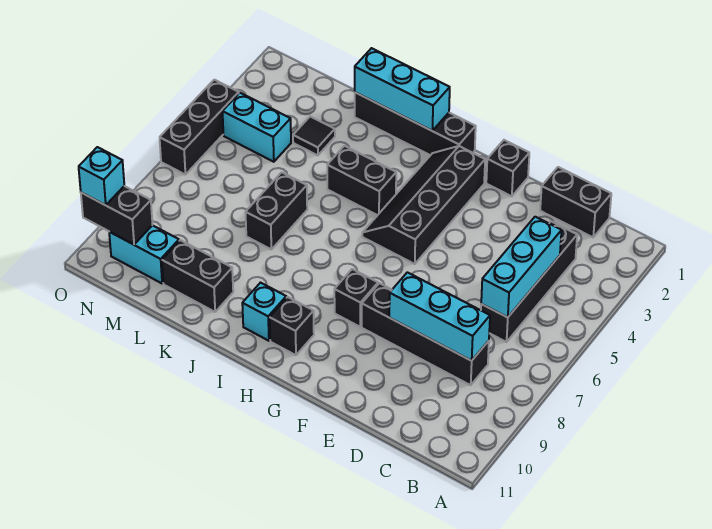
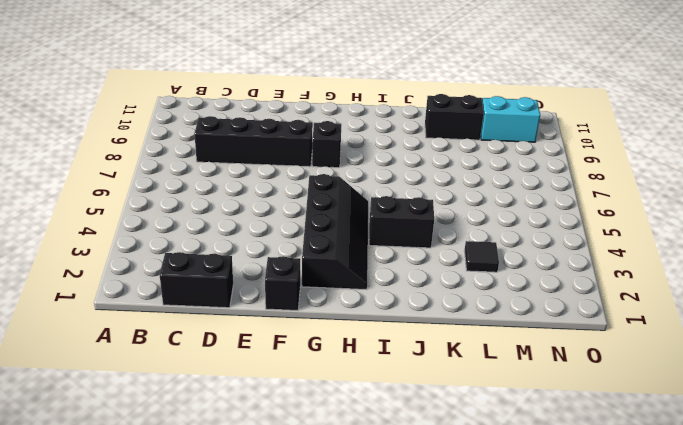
none -> black 1x4 brick [481,221,577,342]
none -> black 1x4 brick [355,93,476,155]
none -> black 1x1 brick [270,297,314,355]

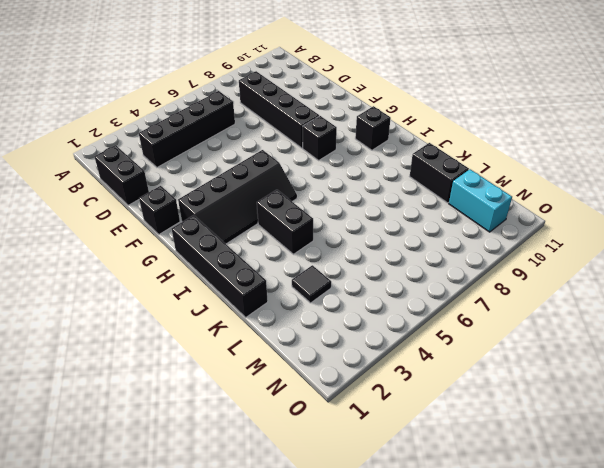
none -> cyan 1x1 brick [242,283,286,341]
none -> black 1x2 brick [245,172,307,249]
none -> cyan 1x2 brick [223,93,291,162]

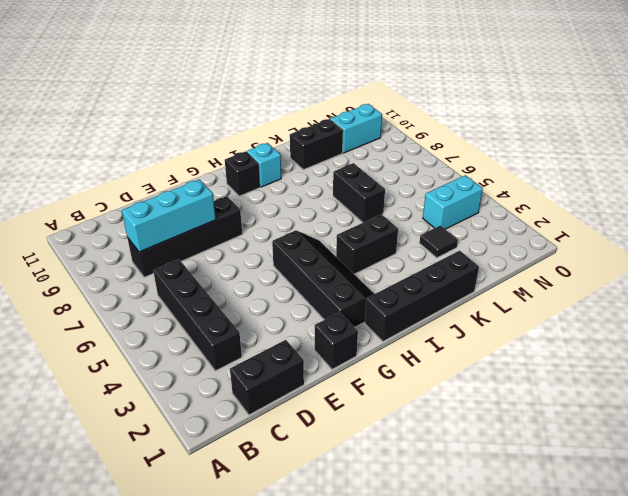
none -> black 1x1 brick [334,269,378,327]
none -> black 1x3 brick [160,80,239,174]
none -> cyan 1x3 brick [481,217,562,317]

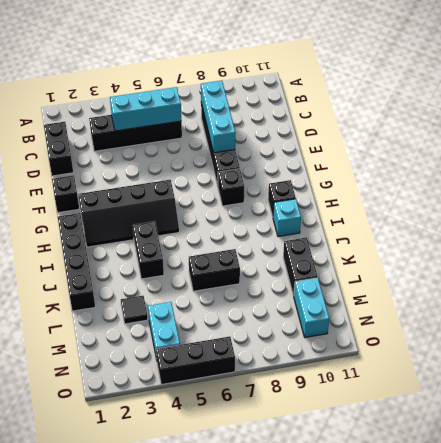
none -> cyan 1x3 brick [355,48,450,131]
none -> black 1x2 brick [81,186,153,245]
none -> cyan 1x1 brick [79,147,124,205]

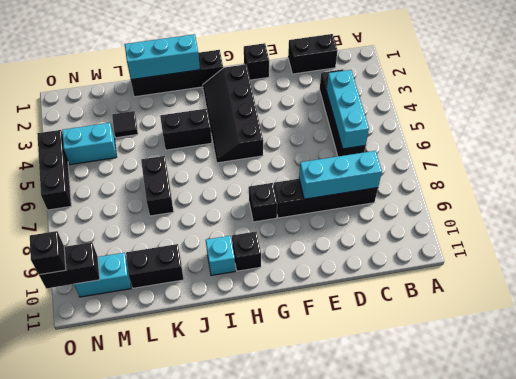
black 1x1 brick [30,231,66,275] -> cyan 1x1 brick [79,147,124,205]

